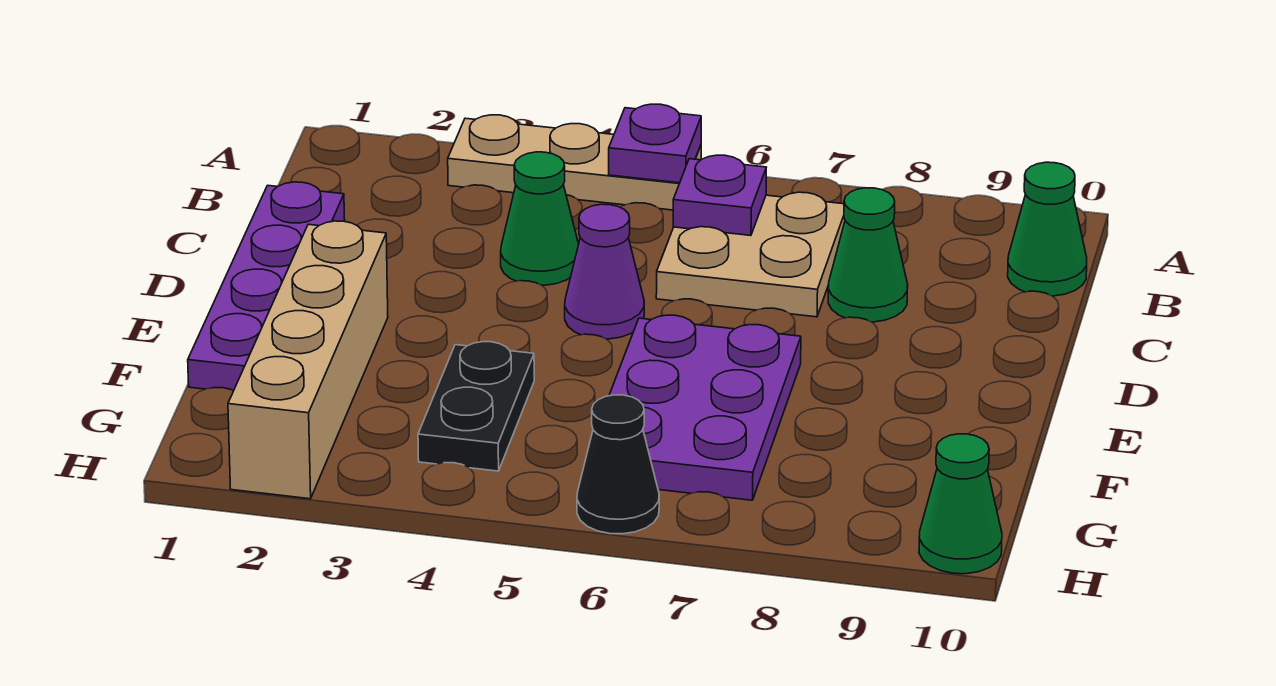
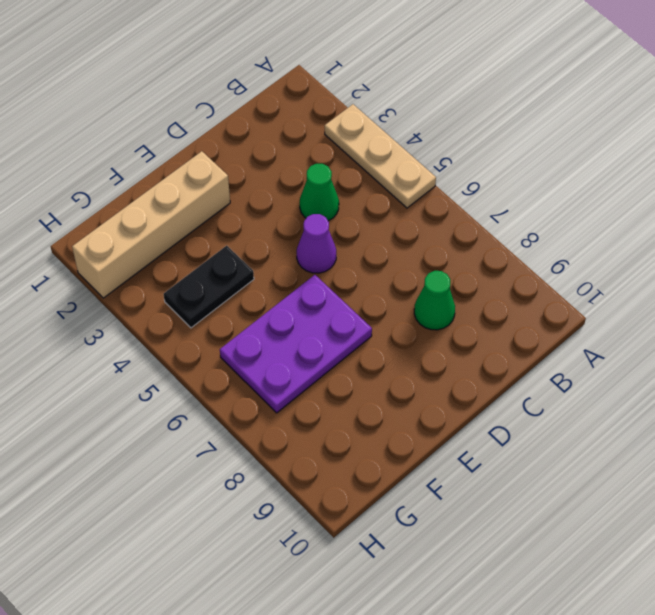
none -> tan 2x2 plate [656,192,845,317]
none -> green 1x1 cone [1008,162,1087,296]
none -> purple 1x4 plate [188,182,345,391]

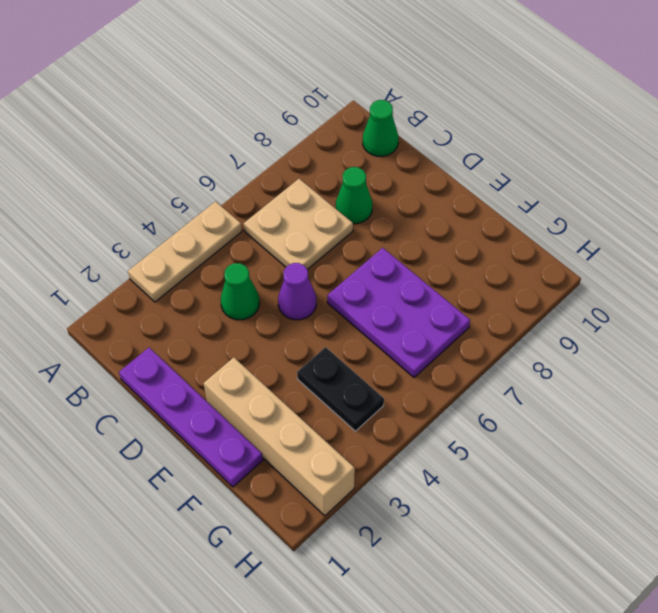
none -> black 1x1 cone [577,395,659,534]
none -> green 1x1 cone [919,434,1002,574]
none -> purple 1x1 plate [609,104,701,183]

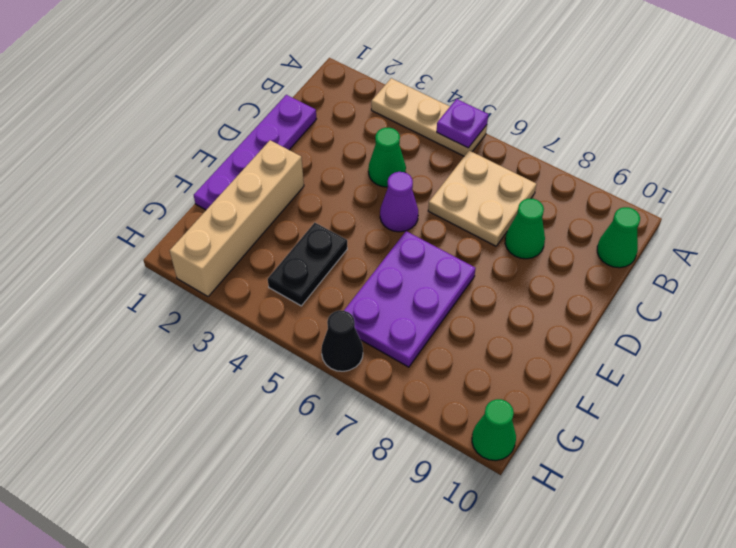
none -> purple 1x1 plate [673,155,766,236]

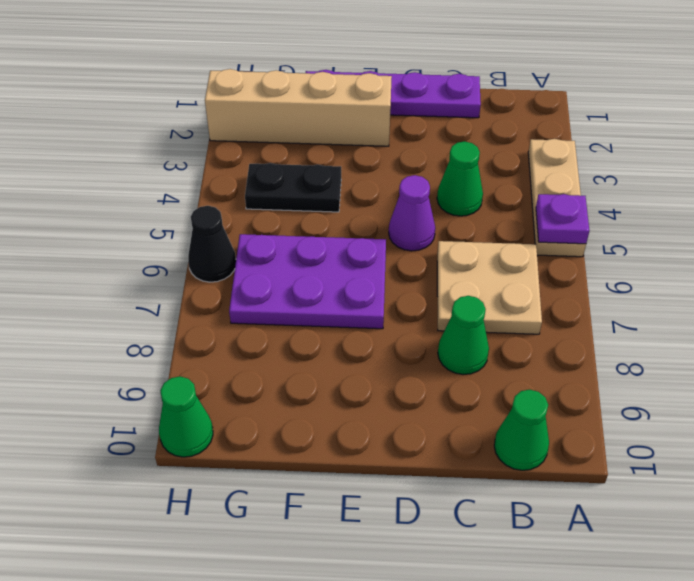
none -> purple 1x1 plate [673,155,766,236]

